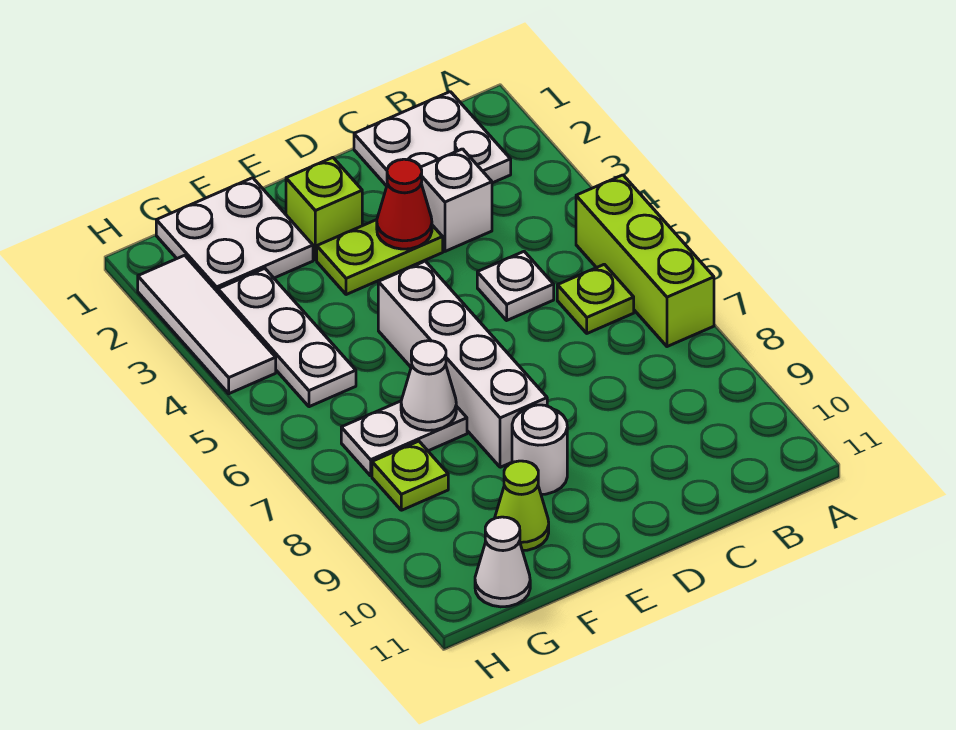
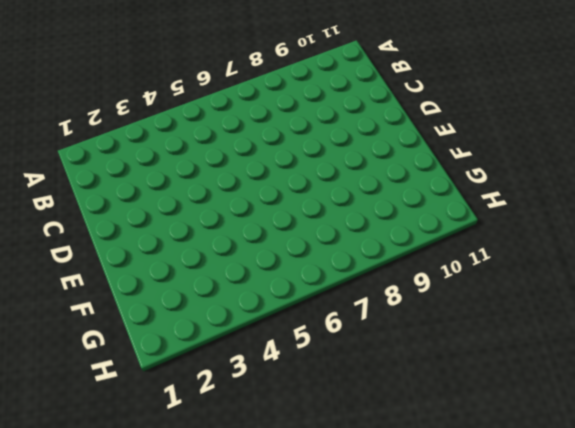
none -> lime 1x3 brick [576,175,714,347]
none -> white 2x2 plate [354,92,511,186]
none -> lime 1x1 plate [557,264,634,333]

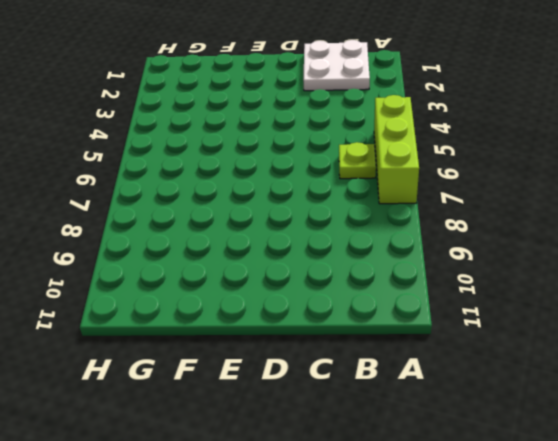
none -> white 1x1 brick [421,149,492,251]
none -> white 1x1 plate [477,252,554,320]
none -> lime 1x2 plate [317,220,443,295]

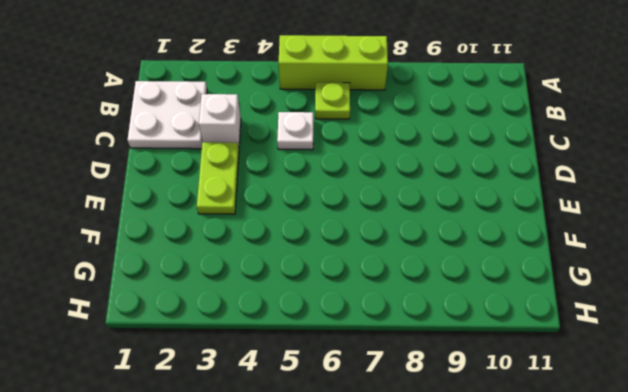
none -> lime 1x1 brick [286,158,362,260]
none -> white 1x4 brick [378,261,547,467]
none -> white 1x1 round brick [512,405,567,494]

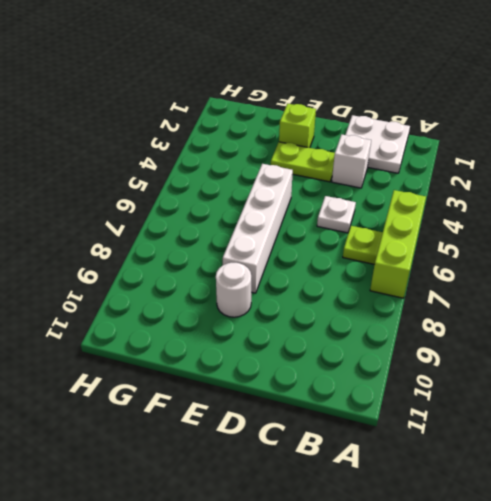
none -> white 2x2 plate [156,178,313,292]
none -> white 1x2 plate [341,401,467,476]
none -> lime 1x1 cone [495,461,549,551]

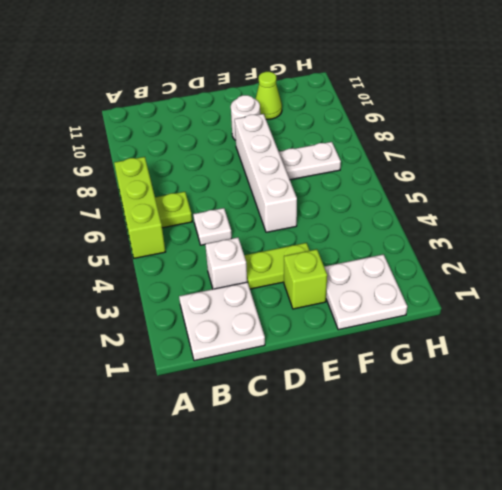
none -> white 1x3 plate [218,268,356,407]
none -> lime 1x1 plate [372,441,448,510]
none -> white 1x1 cone [475,517,530,607]

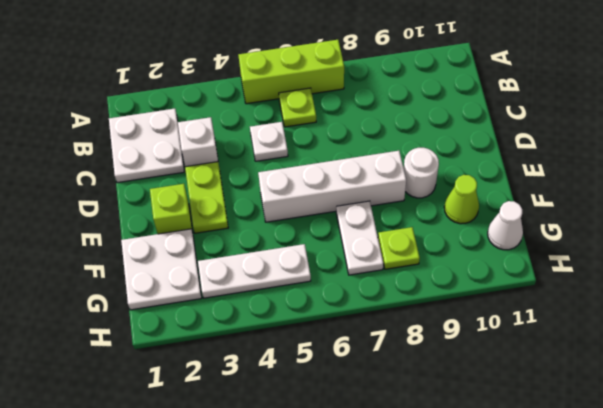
none -> white 1x3 tile [138,255,276,394]
none -> red 1x1 cone [377,159,432,249]
none -> white 1x1 cone [401,341,456,430]

